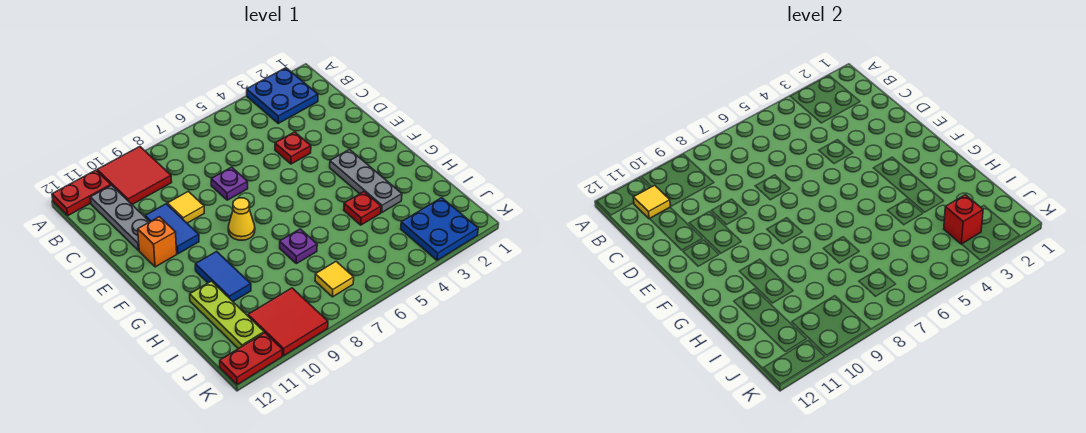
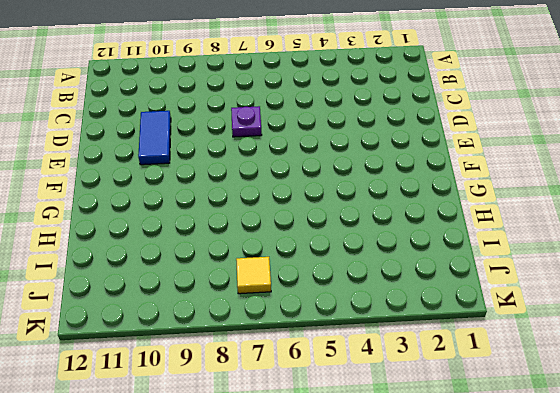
none -> blue 2x2 plate [247,68,318,123]
none -> red 2x2 tile [97,147,172,204]
none -> red 1x2 plate [52,170,111,215]

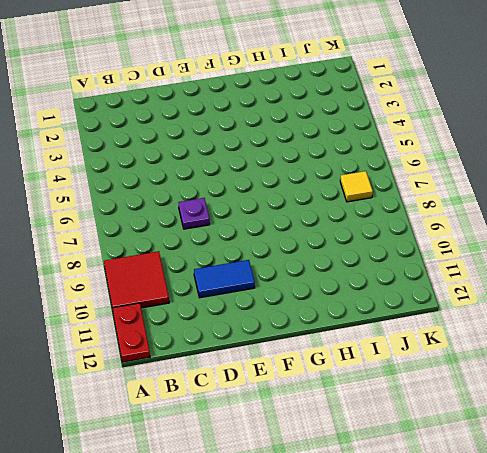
none -> blue 2x2 plate [247,68,318,123]
none -> grey 1x3 plate [90,185,150,250]
none -> red 1x1 plate [275,132,311,164]

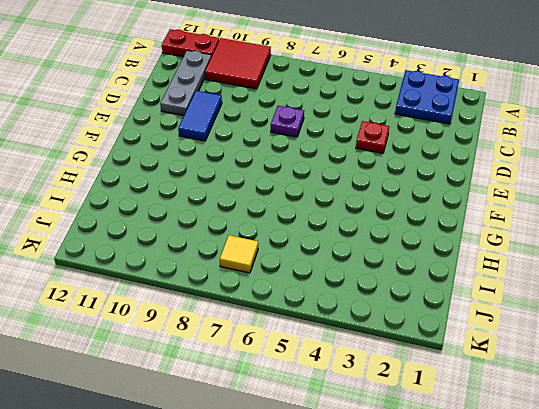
none -> yellow 1x1 tile [167,191,204,223]
none -> orange 1x1 brick [138,217,177,267]
none -> grey 1x3 plate [330,150,402,212]

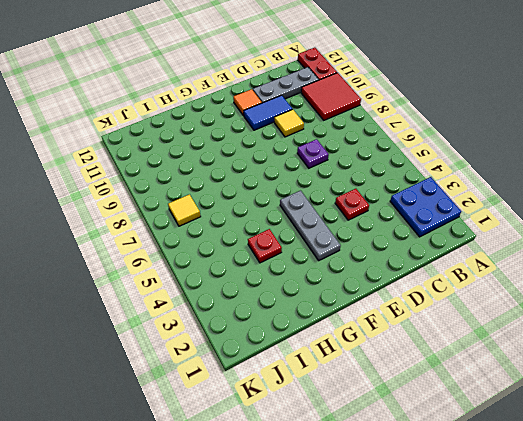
orange 1x1 tile [233,89,262,116] -> orange 1x1 brick [138,217,177,267]
grey 1x3 plate [280,191,341,260] -> grey 1x3 plate turned to [330,150,402,212]
none -> yellow 1x1 cone [228,198,255,240]
none -> blue 1x2 tile [195,251,251,301]
none -> purple 1x1 plate [280,229,317,264]

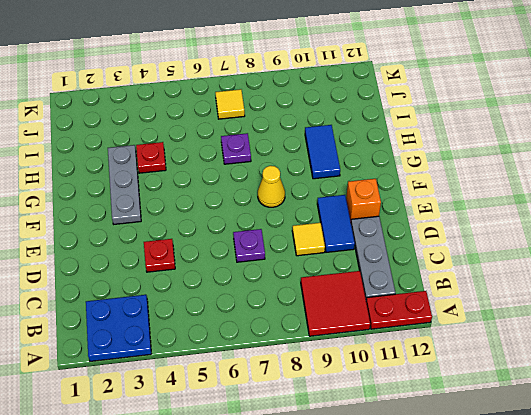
none -> lime 1x3 plate [190,281,264,349]
none -> blue 2x2 plate [401,198,478,260]
none -> red 2x2 tile [248,288,328,356]

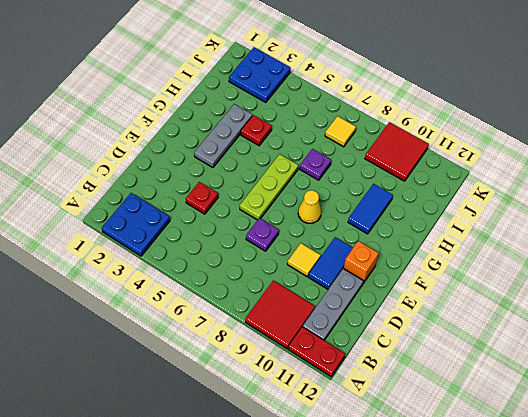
lime 1x3 plate [240,154,298,220] -> lime 1x3 plate moved to [190,281,264,349]
none -> red 1x2 plate [220,333,283,385]
none -> yellow 1x1 tile [633,185,670,219]
none -> red 1x1 brick [944,195,983,244]

